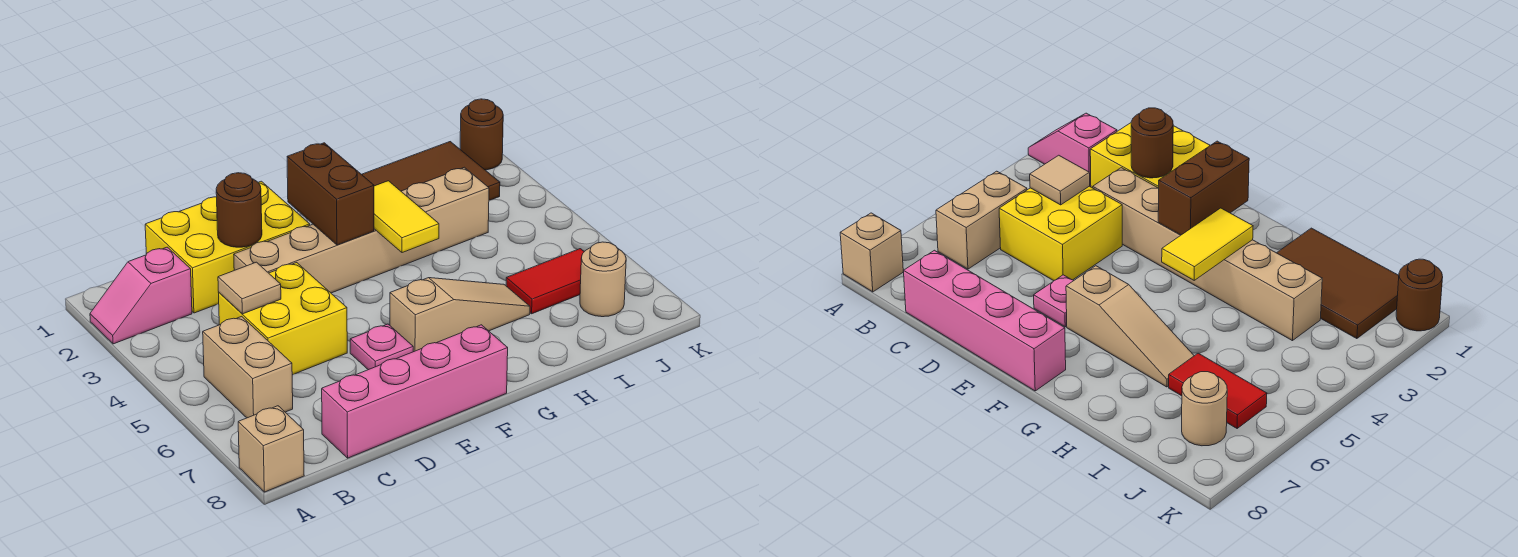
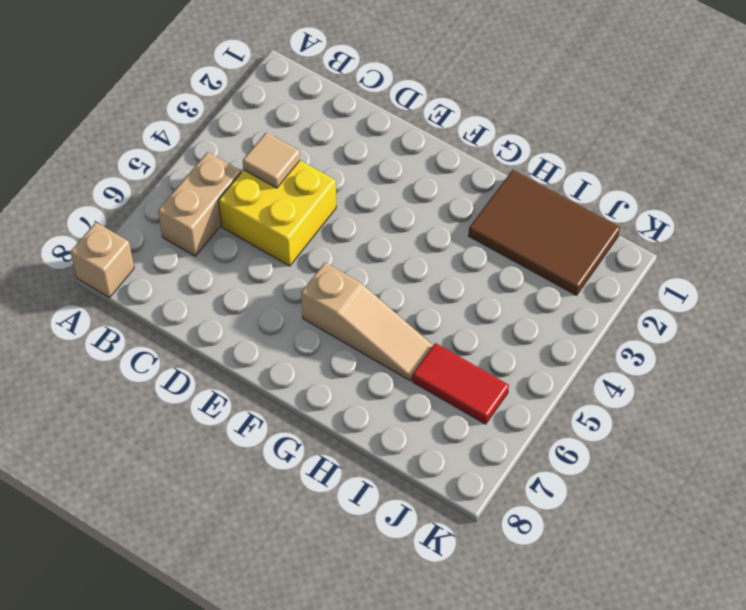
none -> pink 1x2 slope [90,247,192,344]
none -> yellow 2x3 brick [145,181,310,313]
none -> pink 1x4 brick [322,325,508,458]

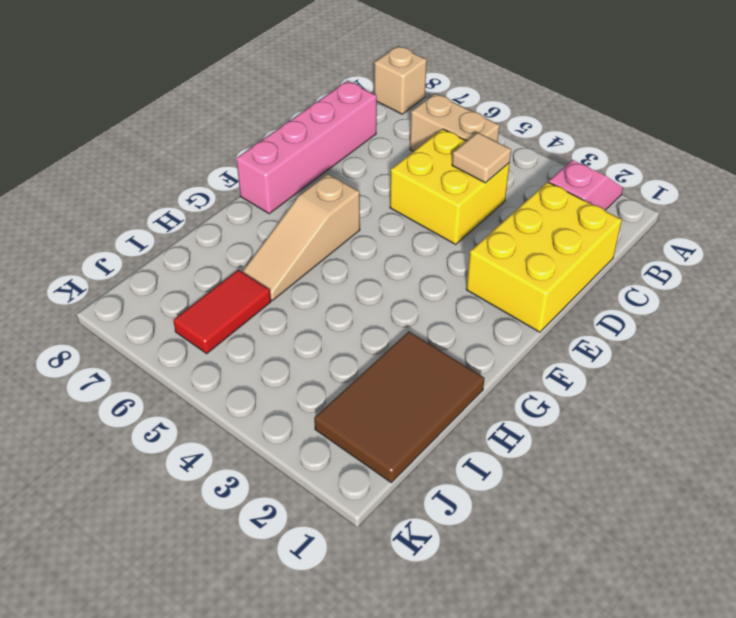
none -> tan 1x6 brick [234,167,489,293]
none -> pink 1x1 plate [350,324,413,370]
none -> tan 1x1 round brick [580,242,626,317]

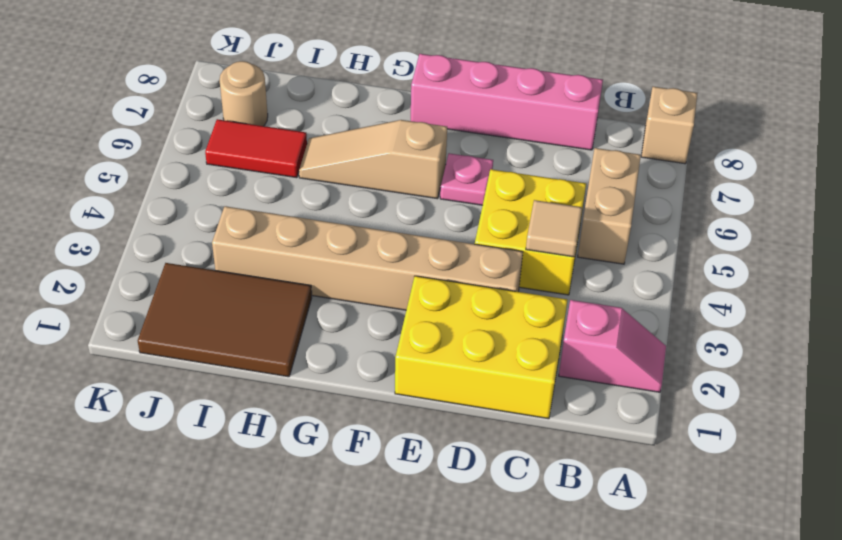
none -> brown 1x1 round brick [460,99,503,170]
none -> brown 1x1 round brick [216,173,262,247]
none -> brown 1x2 brick [287,143,374,245]

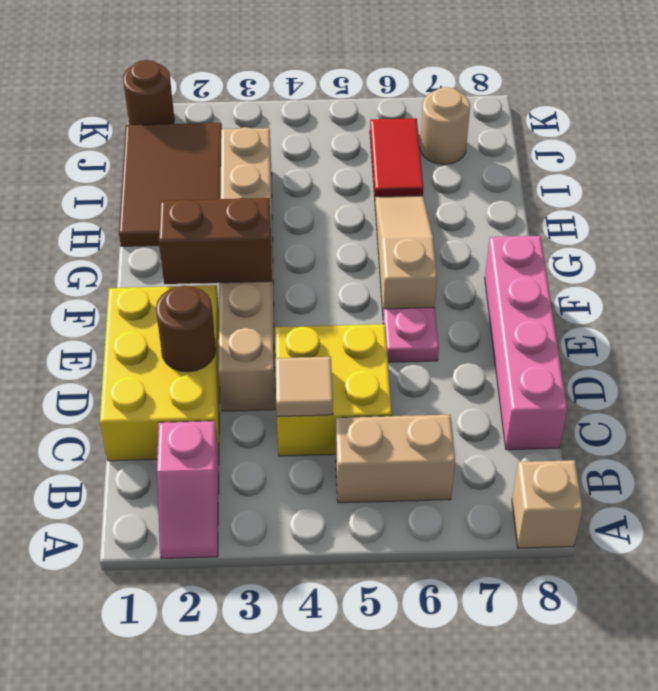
none -> yellow 1x2 tile [374,181,439,253]

